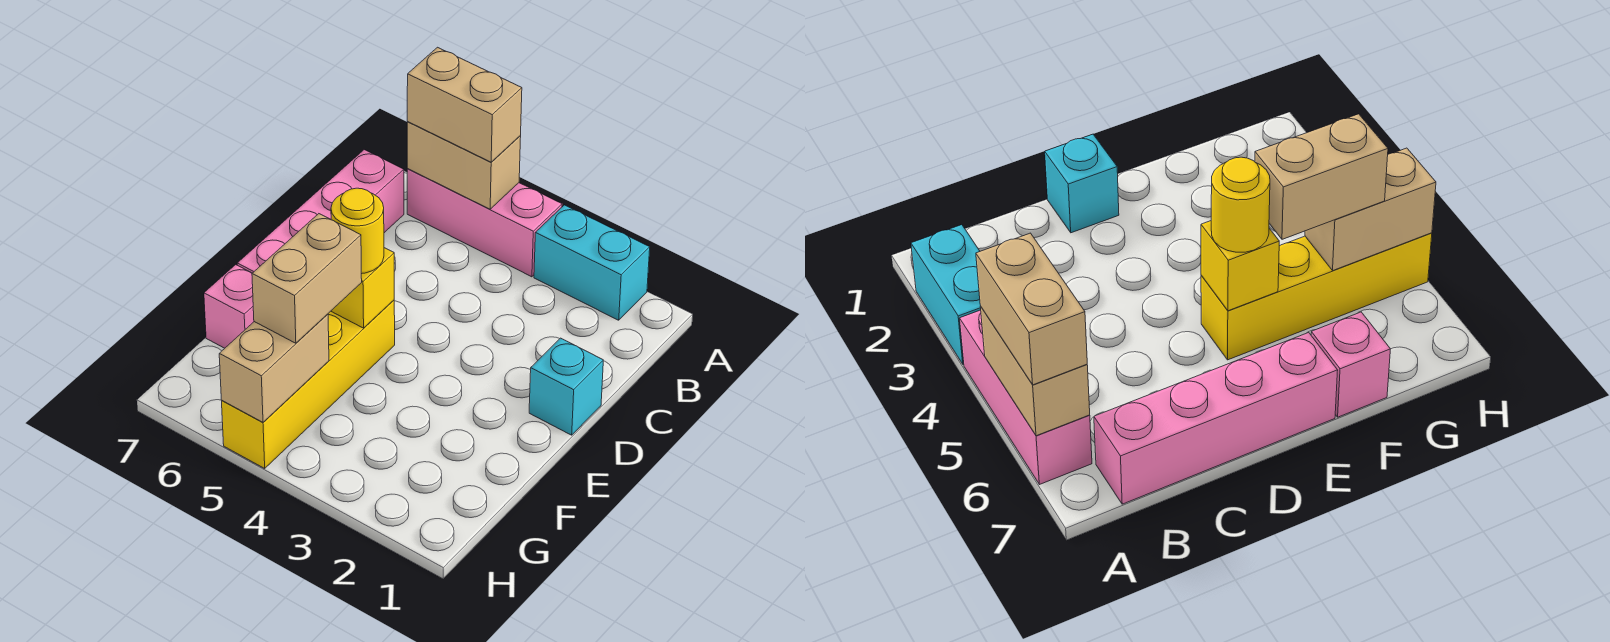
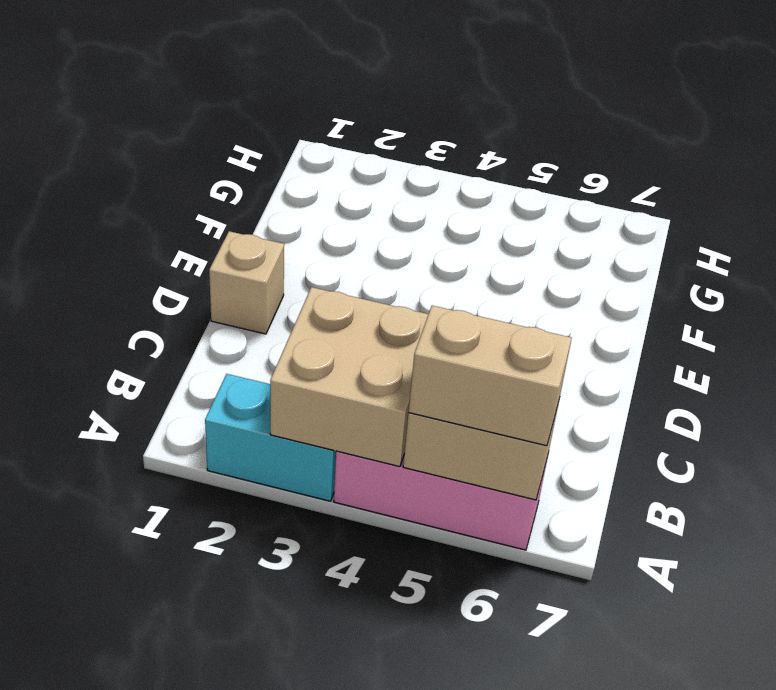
tan 2x2 brick [270,287,428,467] -> none
tan 1x1 brick [209,231,284,334] -> cyan 1x1 brick [529,338,603,435]
none -> pink 1x4 brick [237,150,404,273]
none -> yellow 1x4 brick [222,300,395,468]
none -> pink 1x1 brick [204,265,254,348]

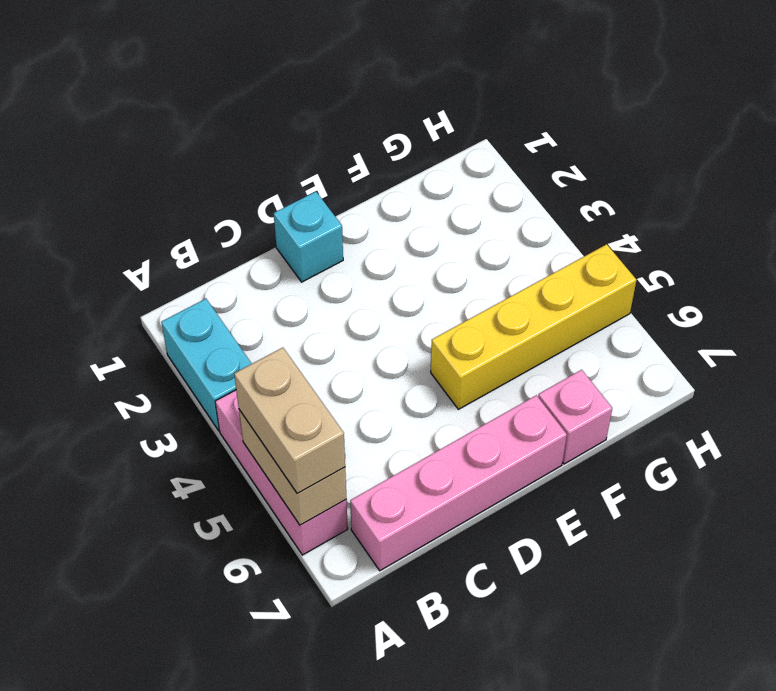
none -> yellow 1x1 brick [331,248,394,328]
none -> tan 1x2 brick [219,314,329,422]
none -> yellow 1x1 round brick [331,188,384,274]

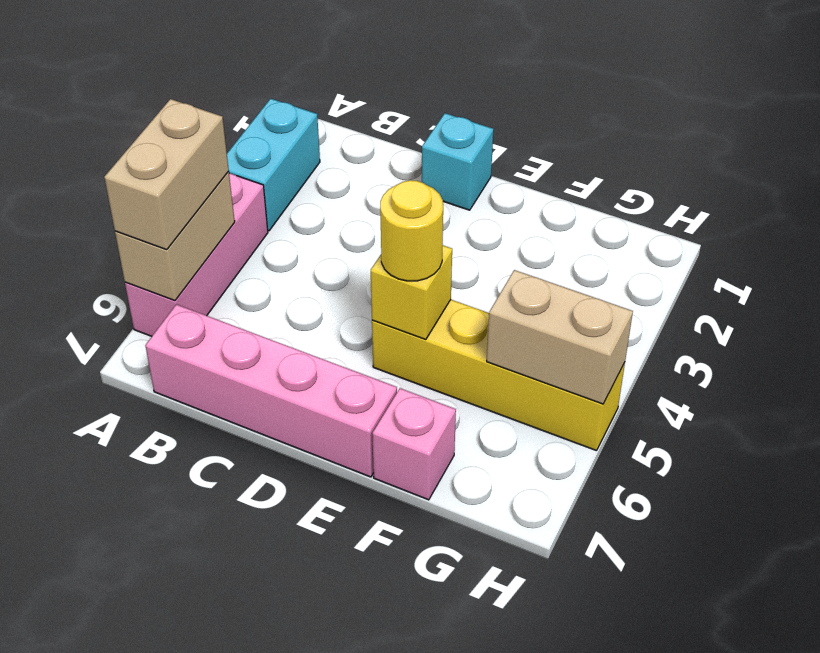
none -> tan 1x2 brick [252,214,362,343]

